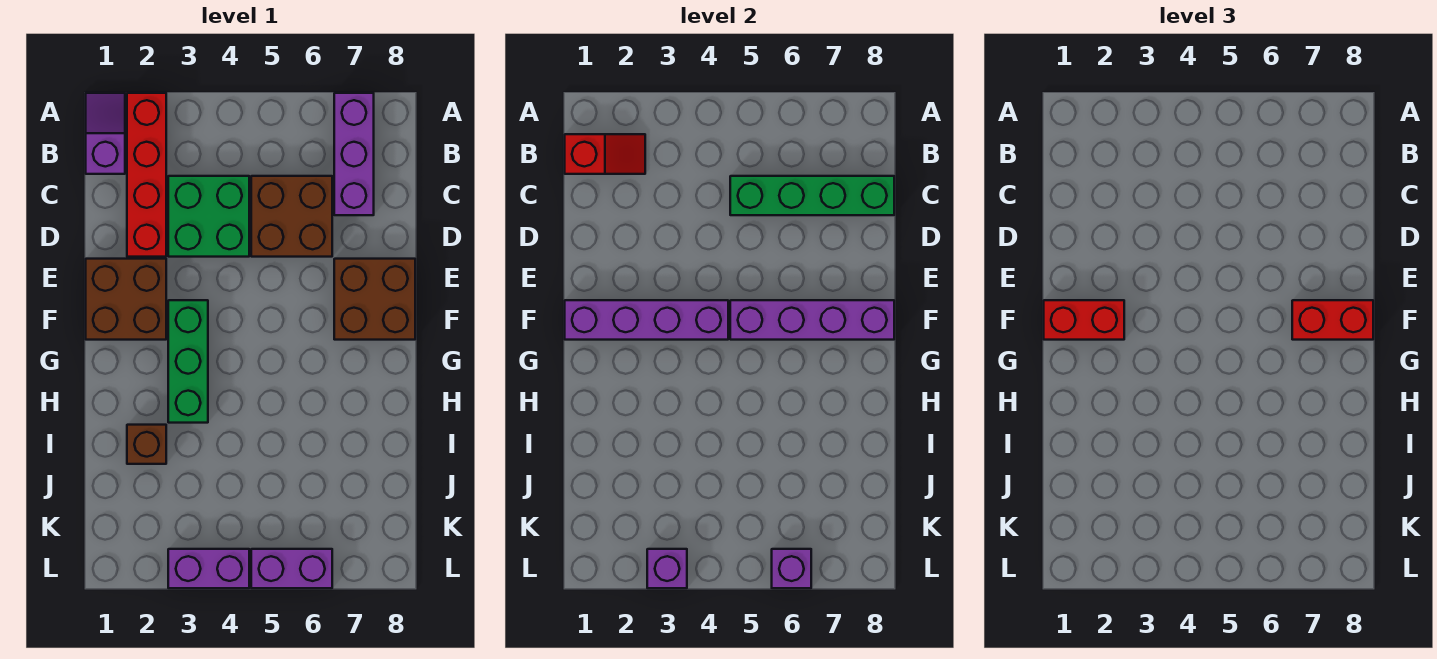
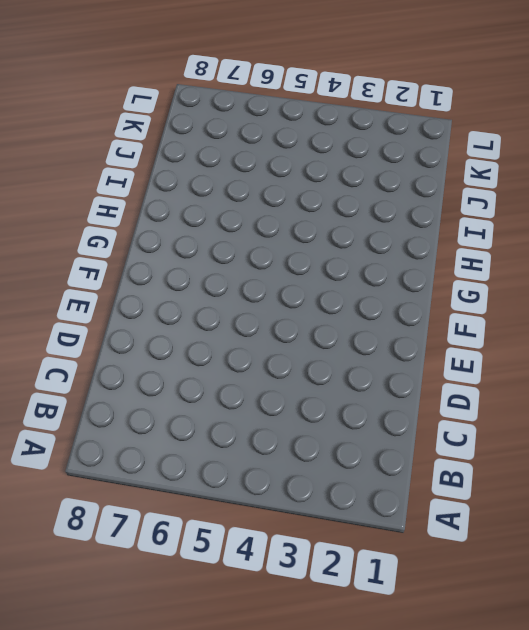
none -> purple 1x2 slope [86,93,125,174]
none -> red 1x4 brick [127,93,166,257]
none -> purple 1x3 brick [334,93,374,215]

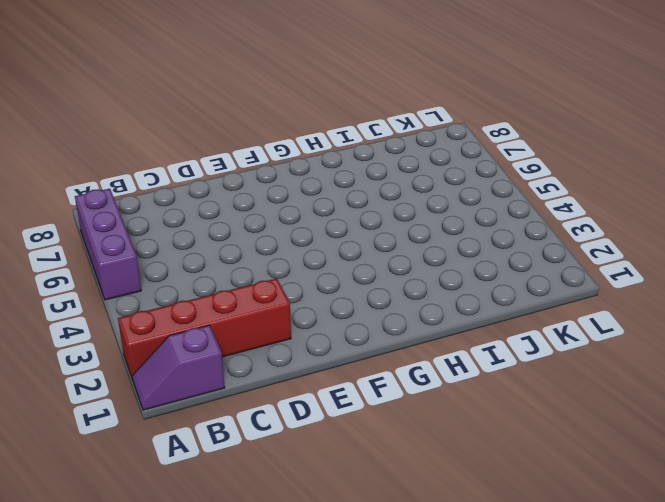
purple 1x3 brick [75,189,141,300] -> purple 1x3 brick turned to [334,93,374,215]
none -> green 2x2 brick [168,176,249,257]
none -> brown 2x2 brick [251,176,332,257]
none -> brown 2x2 brick [86,259,166,340]

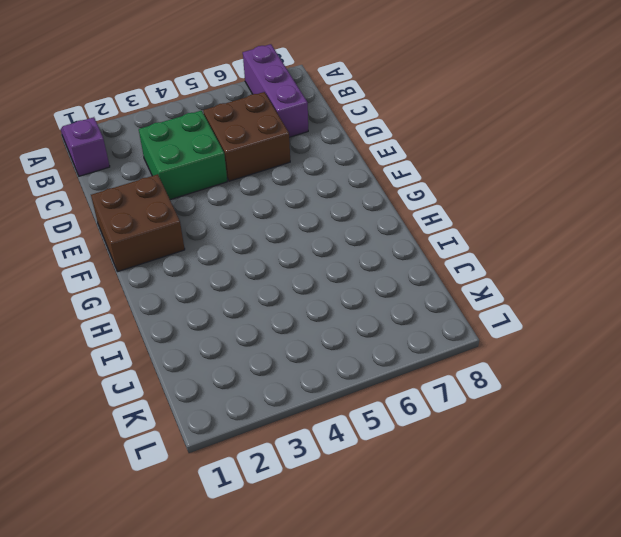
none -> red 1x4 brick [127,93,166,257]
none -> brown 2x2 brick [334,259,415,340]
none -> green 1x3 brick [168,300,208,423]

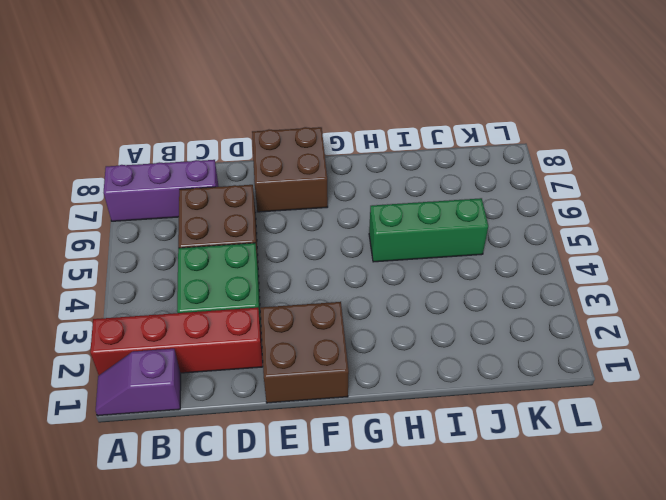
green 1x3 brick [369,198,488,262] -> green 1x3 brick moved to [168,300,208,423]
none -> brown 1x1 brick [127,425,166,464]
none -> purple 1x2 brick [168,549,249,588]
none -> purple 1x2 brick [251,549,332,588]

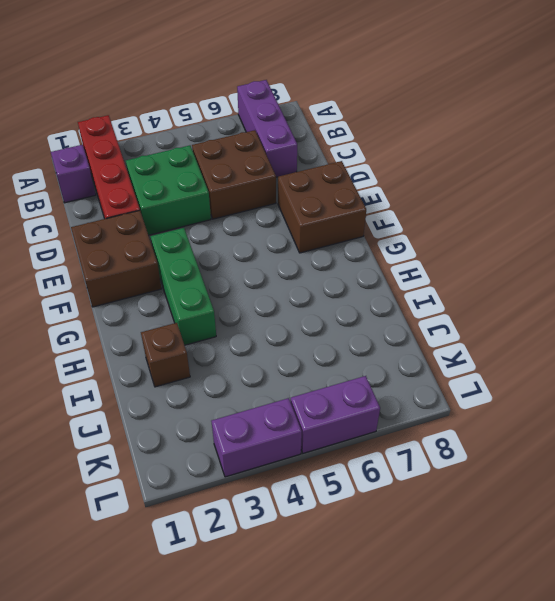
none -> red 1x2 slope [565,134,645,174]
none -> green 1x4 brick [730,176,894,215]
none -> purple 1x4 brick [565,300,728,340]

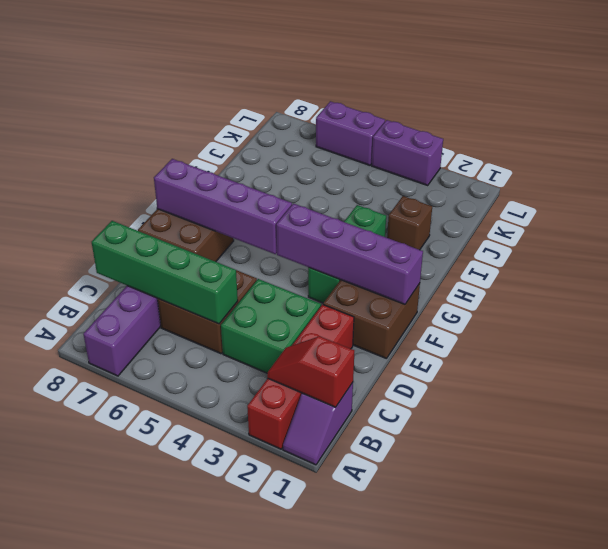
none -> purple 1x1 brick [647,549,687,588]
none -> purple 1x1 brick [772,549,811,588]
none -> red 1x2 brick [1044,300,1124,340]

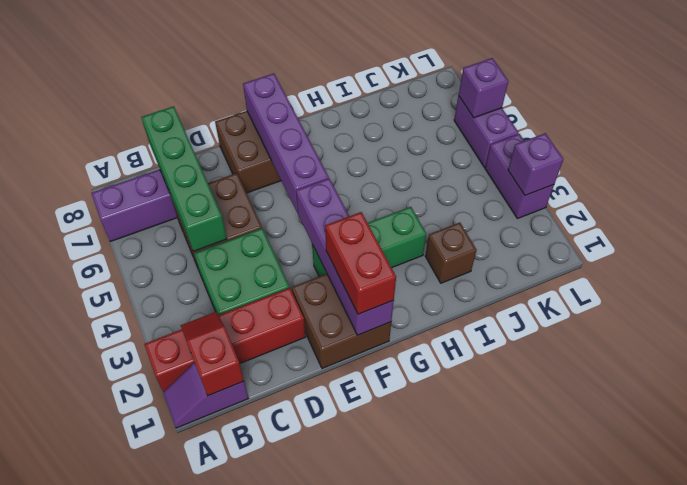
none -> red 1x2 brick [1292,300,1373,340]

